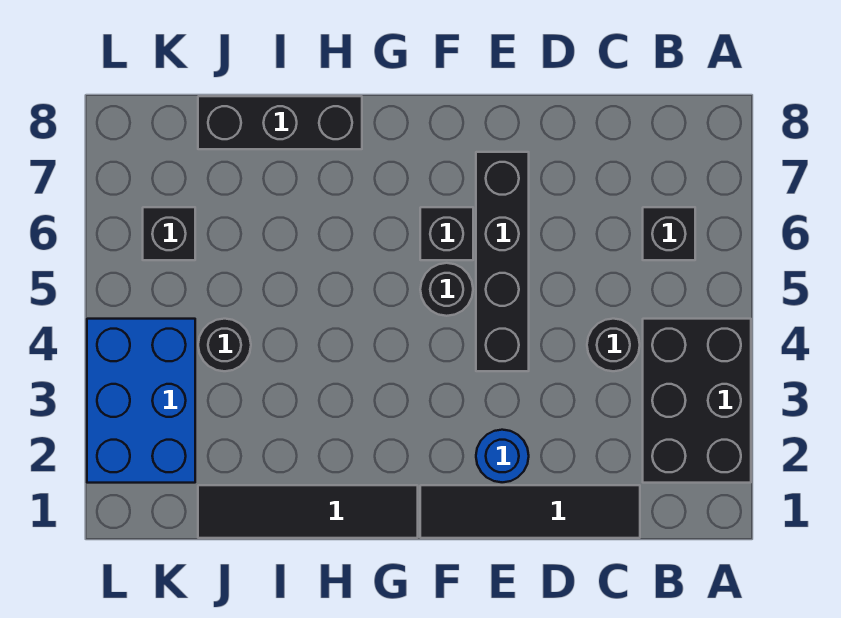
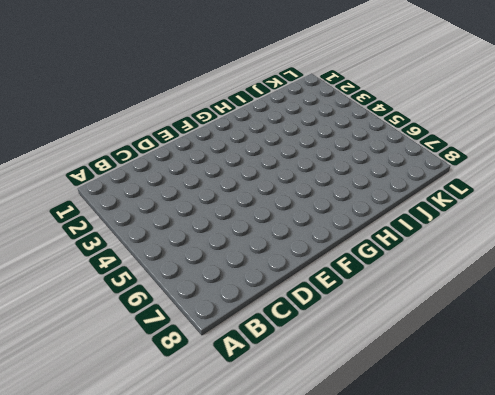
none -> black 2x3 brick [643,319,751,483]
none -> black 1x1 brick [643,207,695,260]
none -> black 1x4 tile [420,485,640,538]

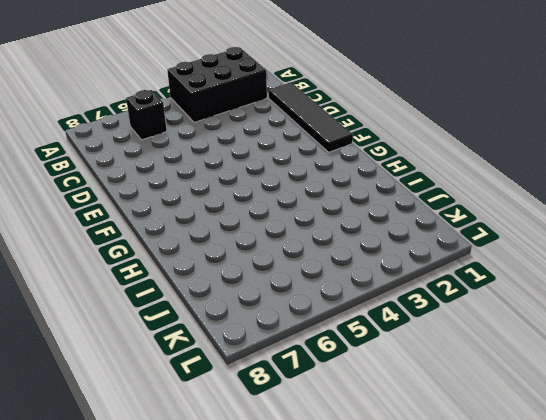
none -> black 1x1 round brick [587,319,640,371]
none -> blue 1x1 round brick [476,430,529,482]
none -> black 1x4 brick [476,152,529,371]

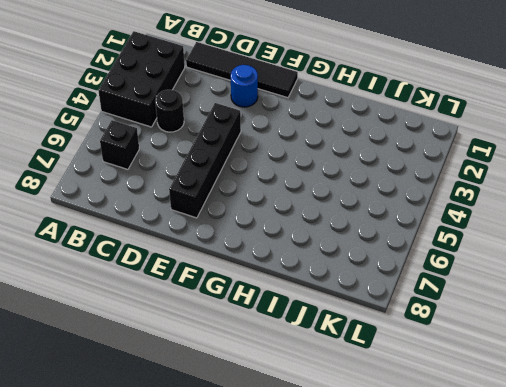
none -> black 1x1 round brick [420,263,473,316]
none -> black 1x1 brick [420,207,473,260]
none -> black 1x4 tile [198,485,418,538]

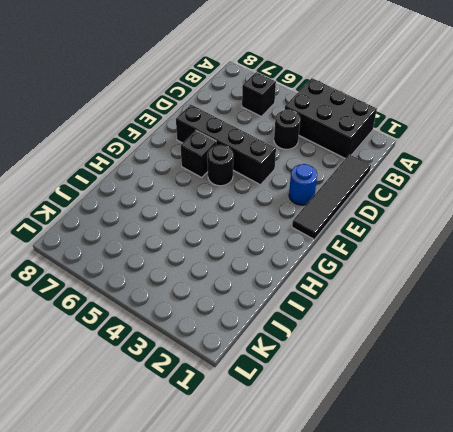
none -> black 1x4 tile [198,485,418,538]
none -> black 1x3 brick [198,96,362,149]
none -> black 1x1 round brick [198,319,251,371]

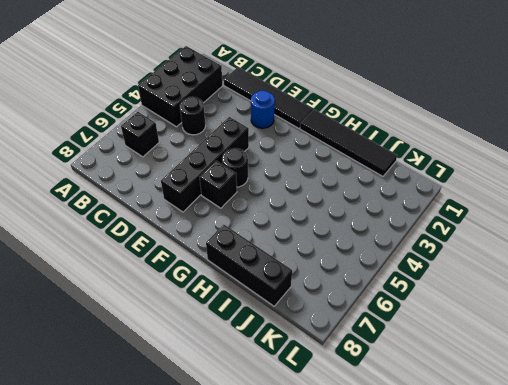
none -> black 1x1 round brick [198,319,251,371]
none -> blue 2x3 brick [87,319,195,483]
none -> black 1x1 brick [143,207,195,260]

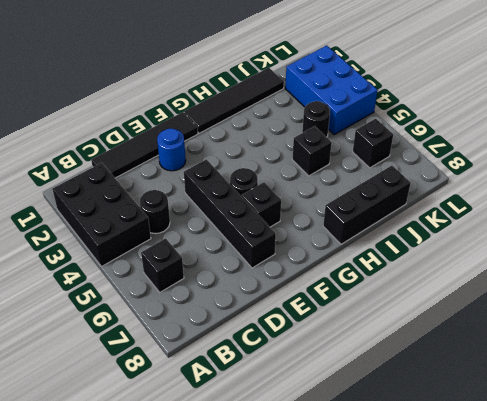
black 1x1 brick [292,126,332,176] -> none

